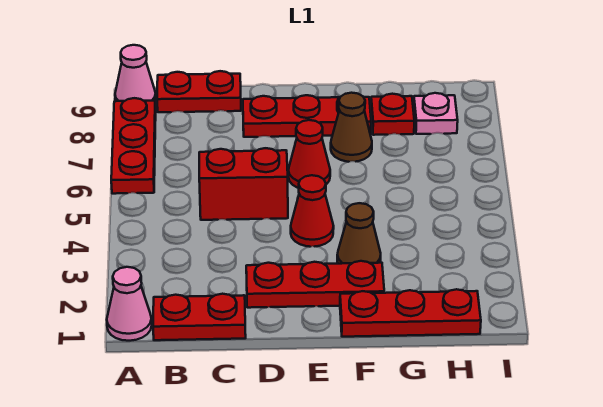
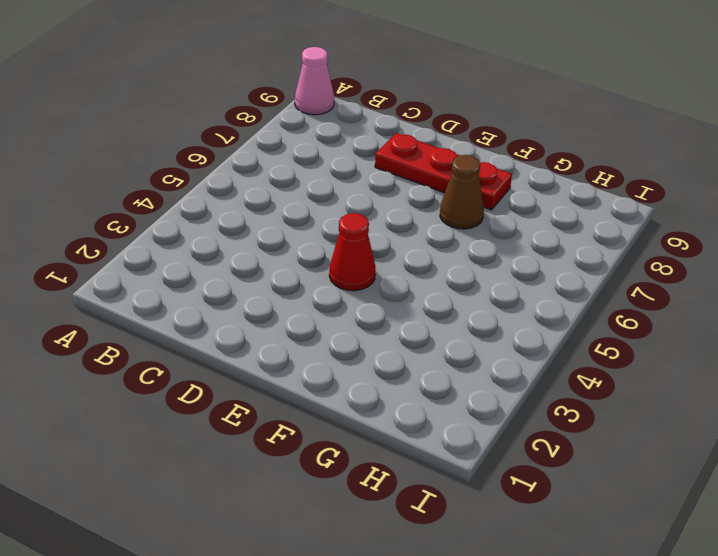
none -> pink 1x1 cone [107,267,152,341]
none -> red 1x3 plate [111,98,156,194]
none -> red 1x2 plate [153,294,246,340]

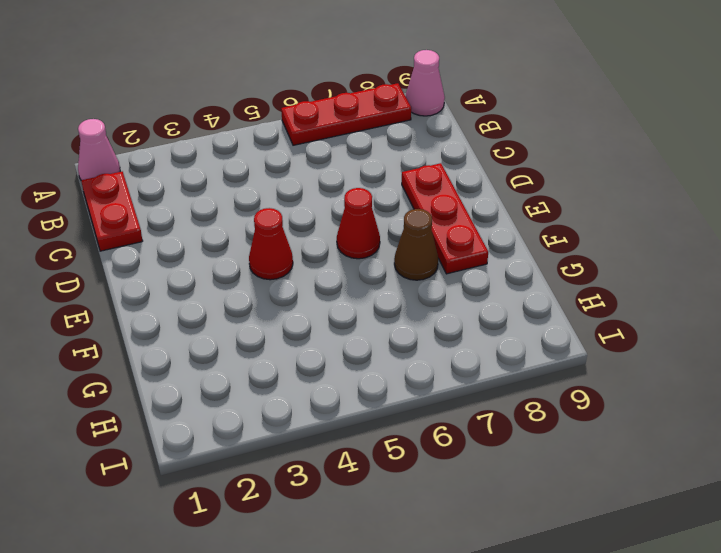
none -> red 1x2 plate [157,71,241,112]
none -> red 1x2 brick [199,148,288,220]
none -> red 1x3 plate [246,261,384,308]

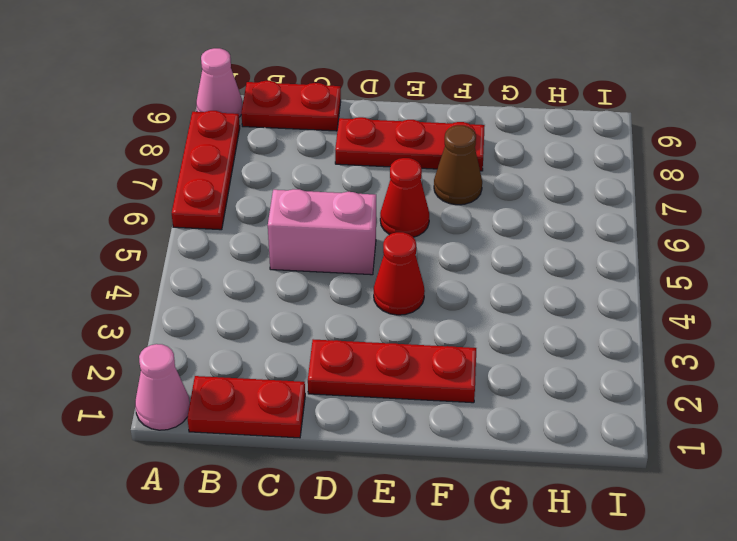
pink 1x2 brick [268,189,376,275] -> red 1x2 brick [199,148,288,220]
none -> red 1x3 plate [340,289,481,337]
none -> brown 1x1 cone [337,203,381,264]
none -> red 1x1 plate [371,94,414,135]

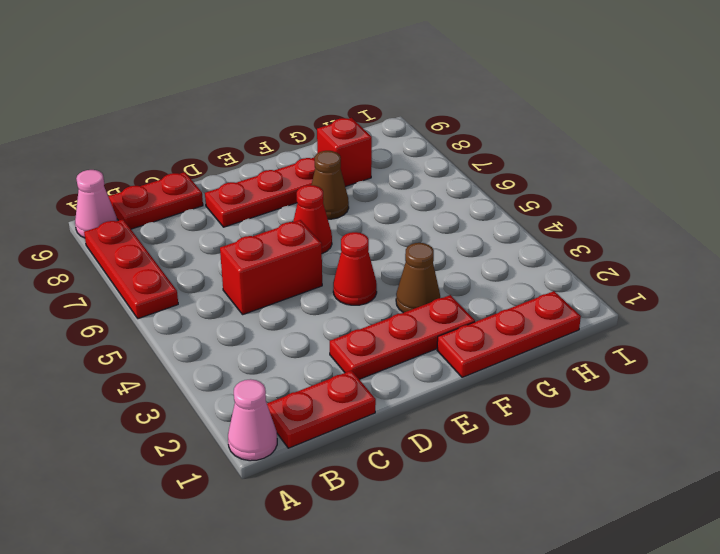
red 1x1 brick [317,118,372,187] -> red 1x1 plate [371,94,414,135]
none -> pink 1x1 plate [414,93,458,134]

